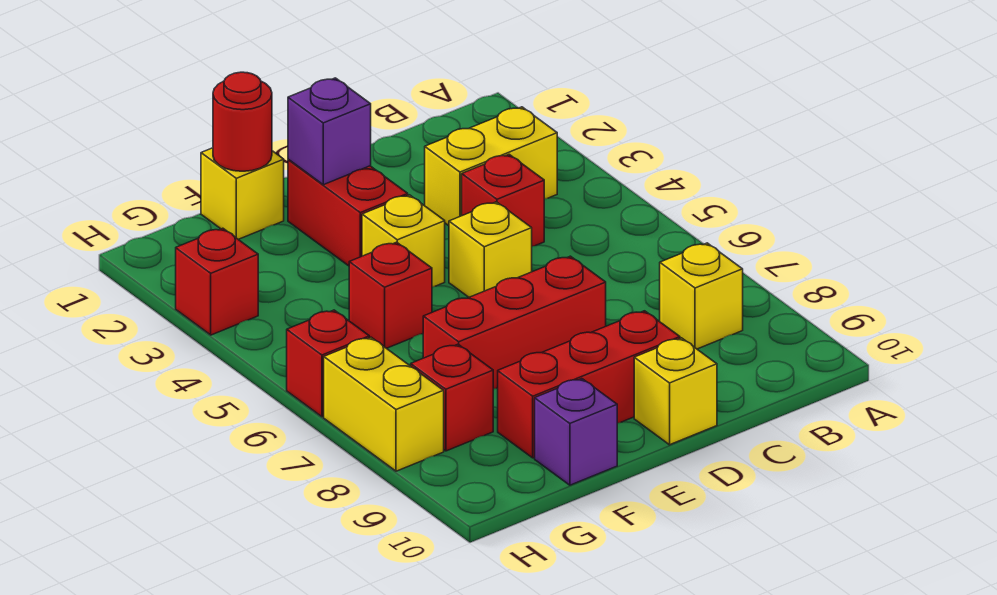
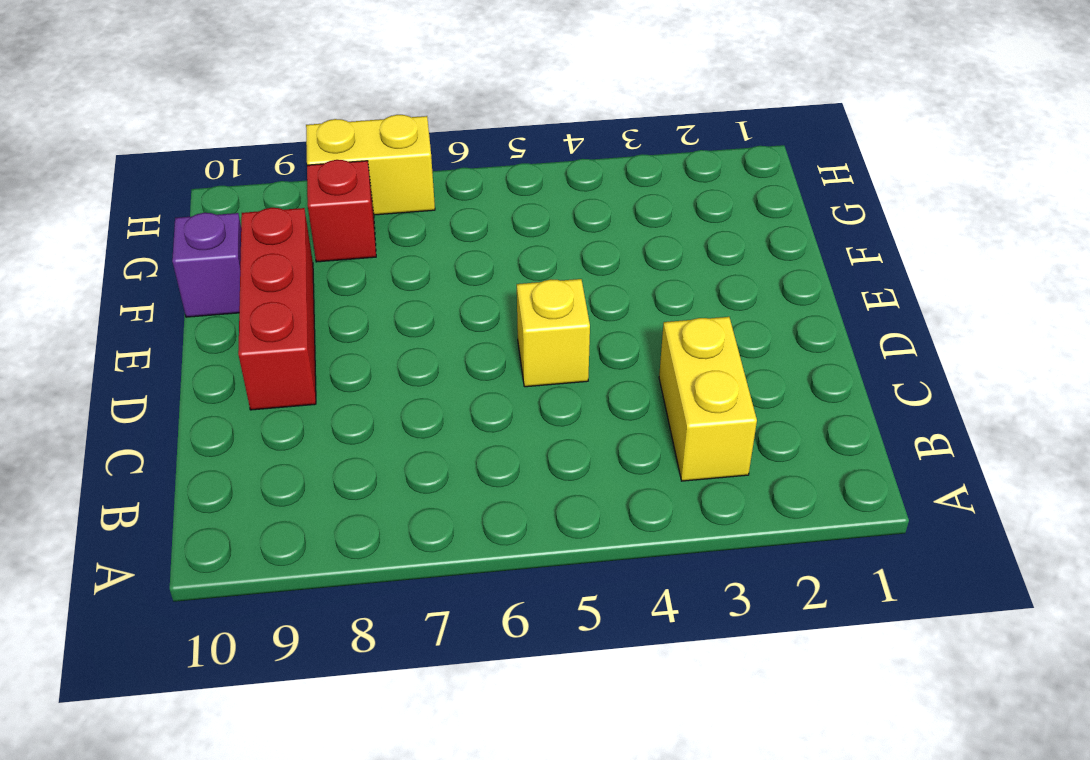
none -> yellow 1x1 brick [660,243,743,349]
none -> red 1x1 brick [462,154,544,246]
none -> red 1x3 brick [423,256,606,389]

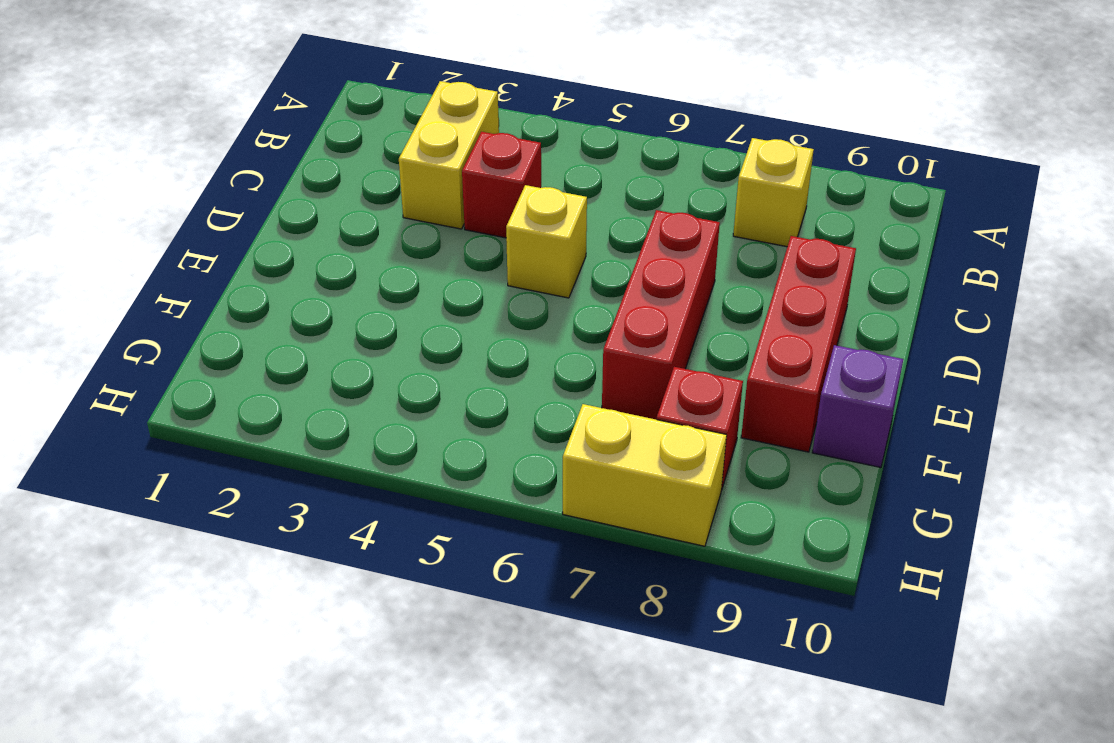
none -> yellow 1x1 brick [634,338,717,445]
none -> red 1x2 brick [288,159,408,266]
none -> yellow 1x1 brick [362,195,445,287]

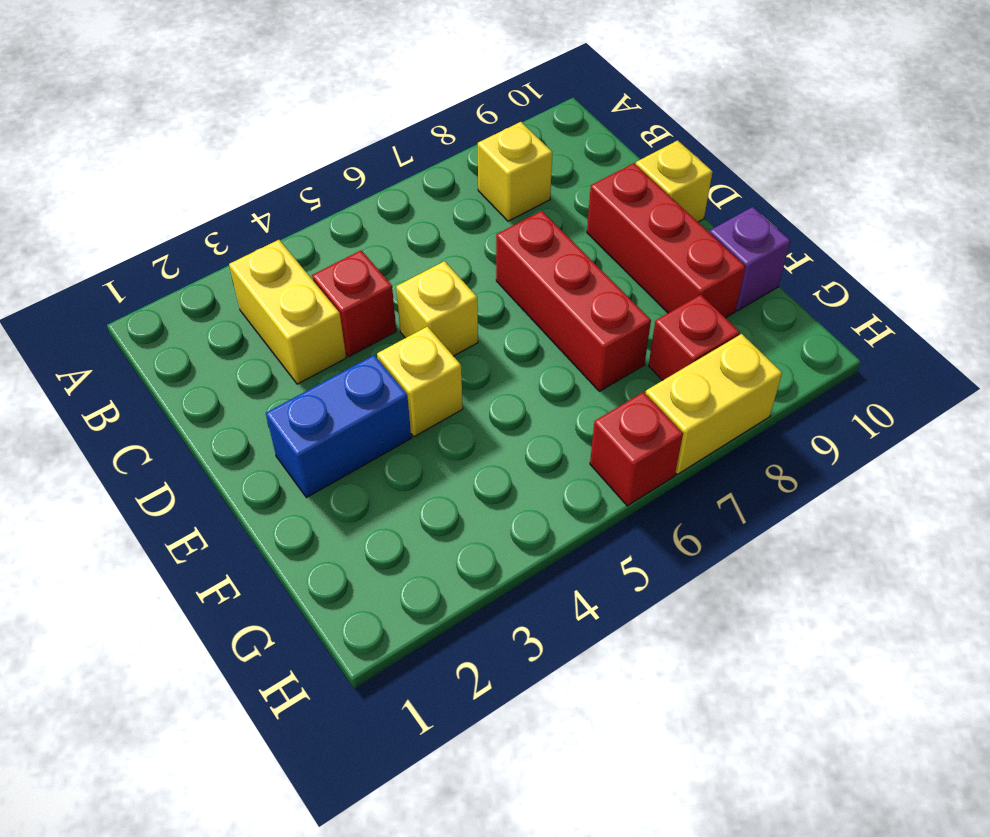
blue 1x2 brick [266,355,411,498] -> red 1x2 brick [288,159,408,266]
none -> yellow 1x1 brick [201,148,284,239]
none -> red 1x1 brick [349,242,432,348]
none -> red 1x1 brick [176,228,258,335]

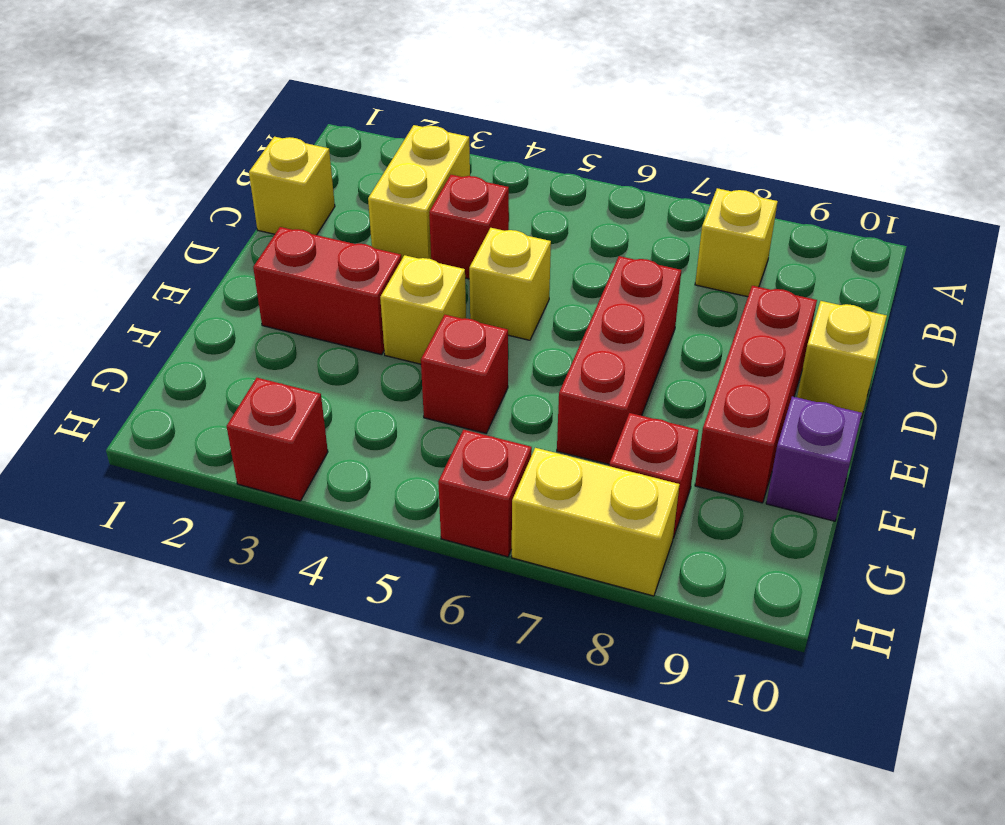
yellow 1x1 brick [249,137,335,235] -> yellow 1x1 brick moved to [201,148,284,239]
none -> purple 1x1 brick [288,78,371,185]
none -> red 1x1 round brick [213,72,272,171]

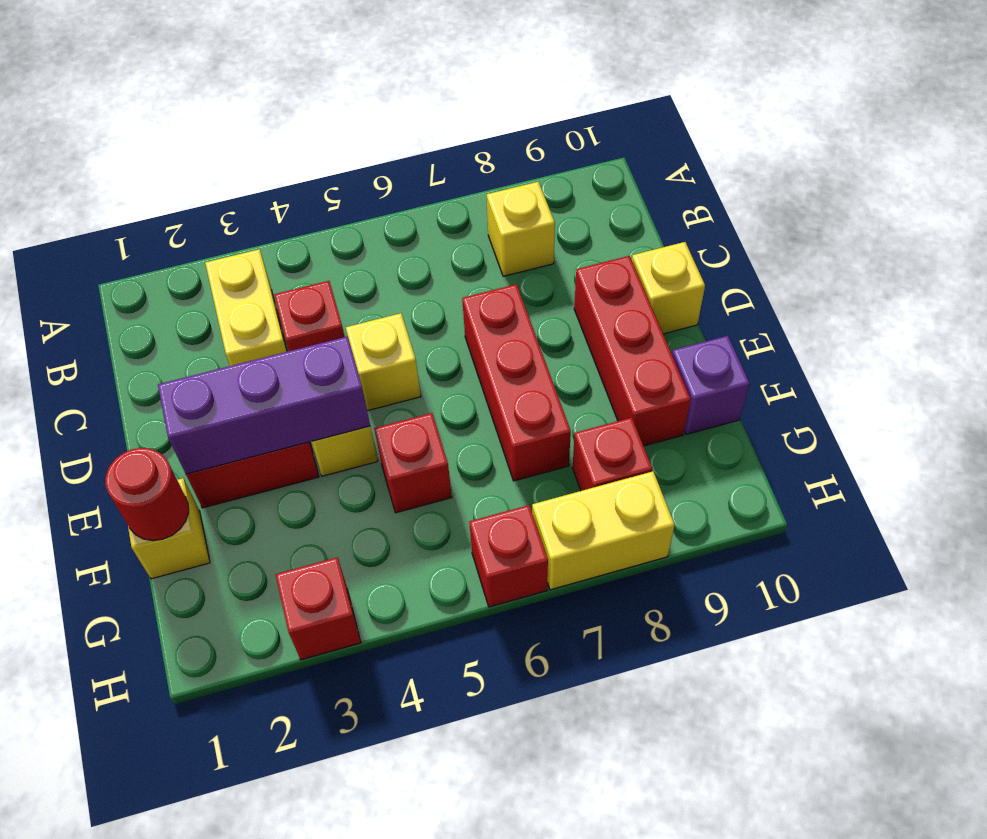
purple 1x3 brick [158,336,370,474] -> purple 1x1 brick [288,78,371,185]

